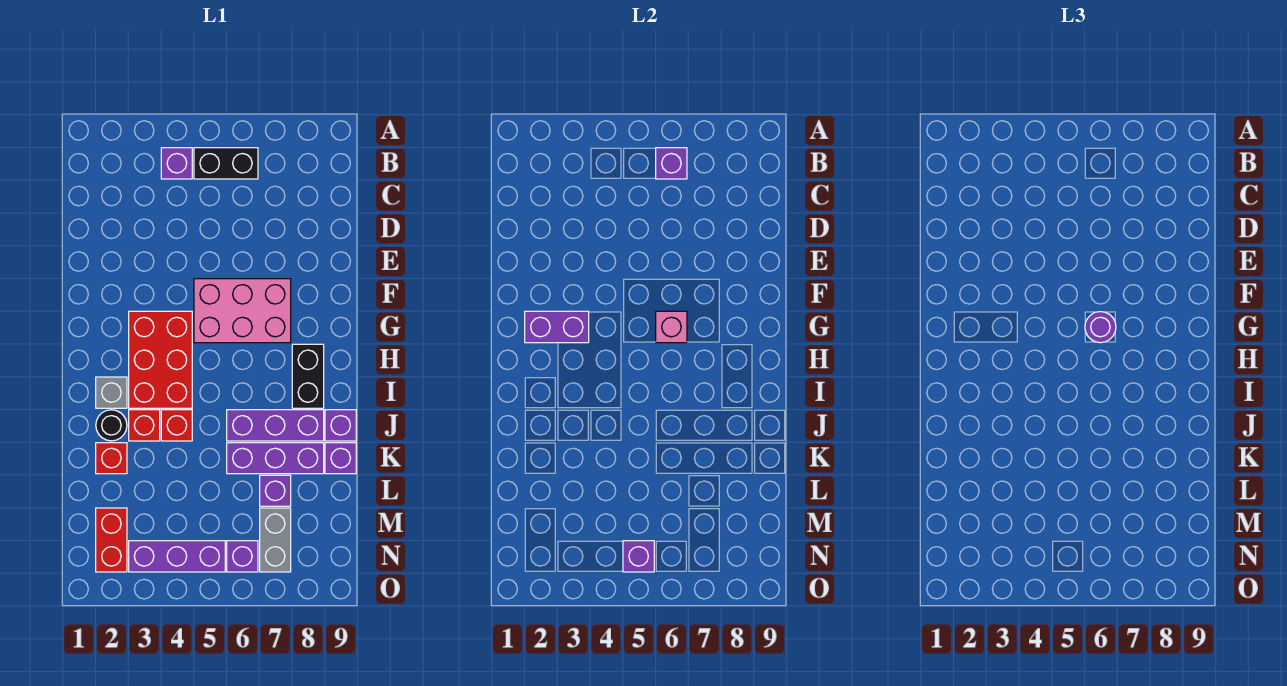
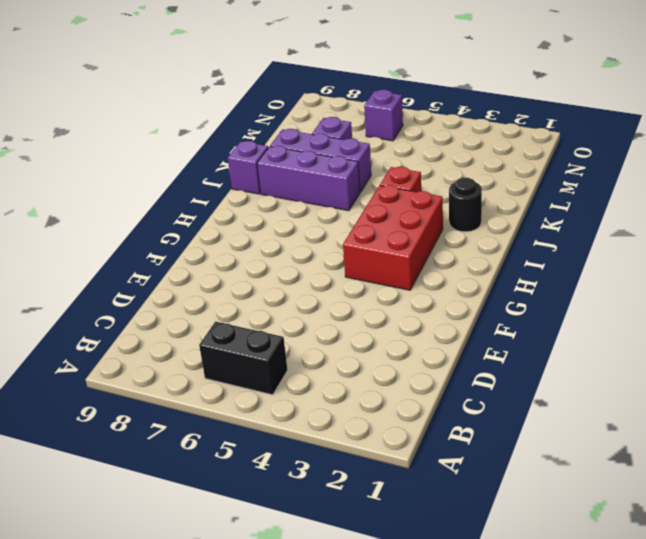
none -> purple 1x1 brick [161,148,192,179]
none -> pink 2x3 brick [194,279,291,343]
none -> black 1x2 brick [292,344,324,408]

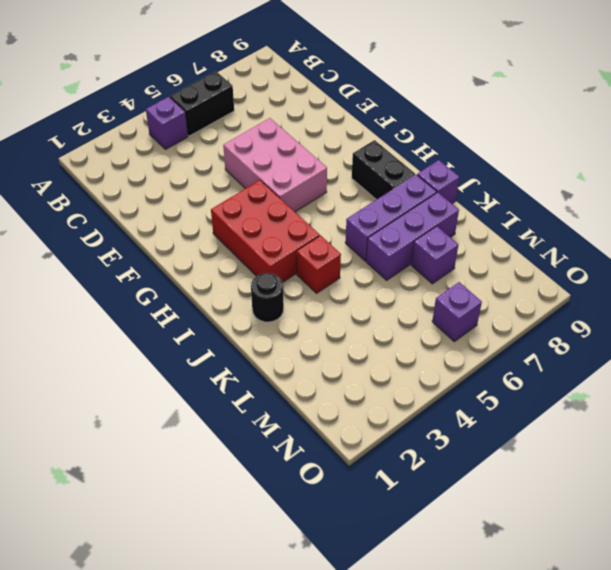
pink 2x3 brick [223,118,327,212] -> pink 2x3 brick turned to [194,279,291,343]
none -> grey 1x1 brick [96,377,127,408]
none -> red 1x1 brick [129,410,160,441]
none -> red 1x1 brick [96,443,127,474]

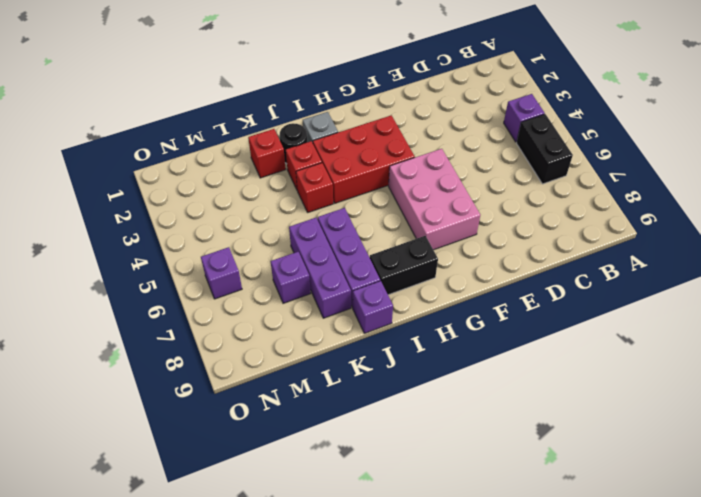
none -> purple 1x1 brick [325,443,356,474]
none -> red 1x2 brick [96,508,127,572]
none -> grey 1x2 brick [260,508,291,572]

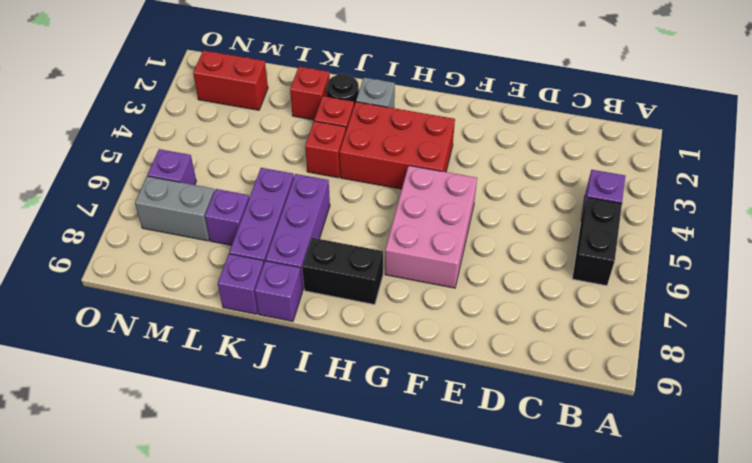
none -> purple 1x3 brick [129,541,225,572]
none -> purple 1x1 brick [656,148,687,179]
none -> purple 1x2 brick [525,311,589,343]

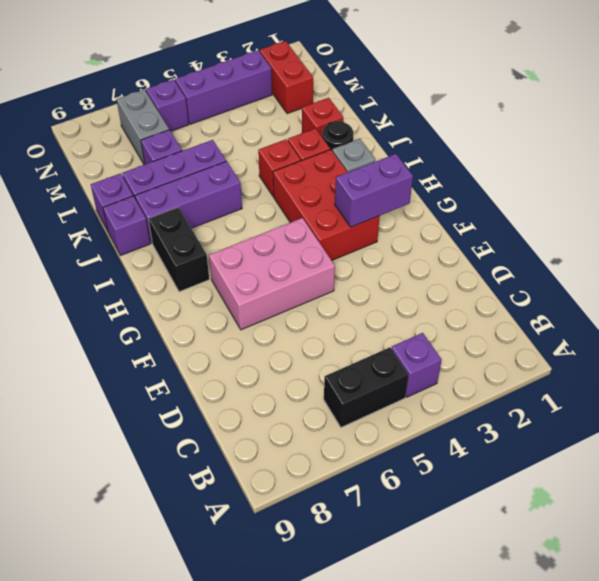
none -> purple 1x1 brick [656,148,687,179]
none -> pink 1x1 brick [656,311,687,343]
none -> purple 1x1 brick [623,541,654,572]

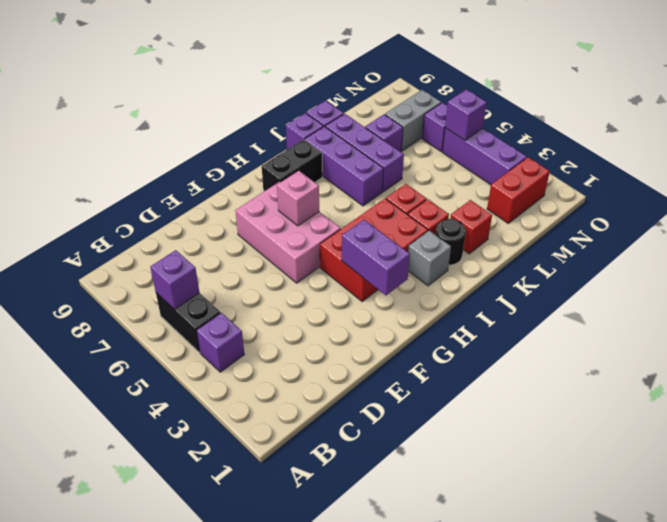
none -> purple 1x1 round brick [1085,312,1116,343]

